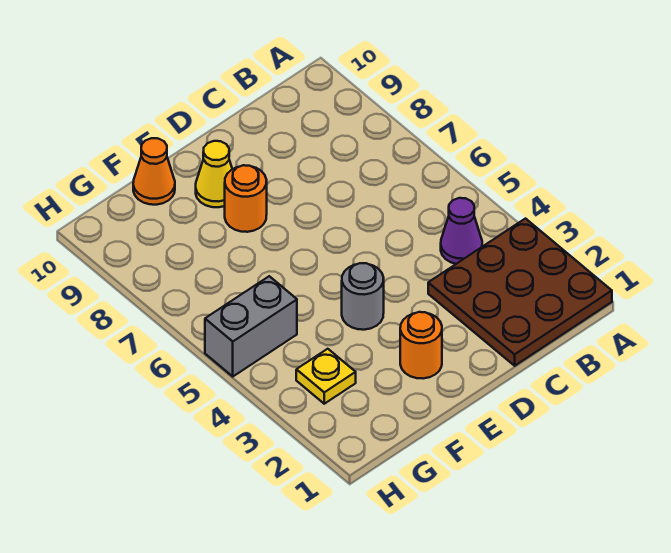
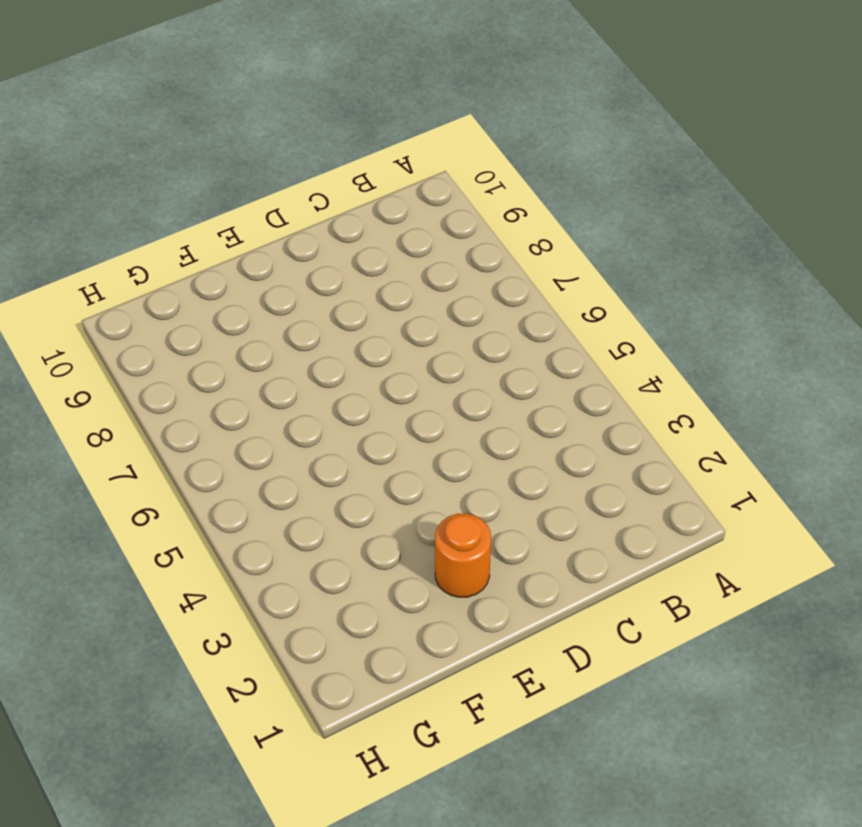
none -> brown 3x3 plate [428,219,612,366]
none -> purple 1x1 cone [441,198,482,264]

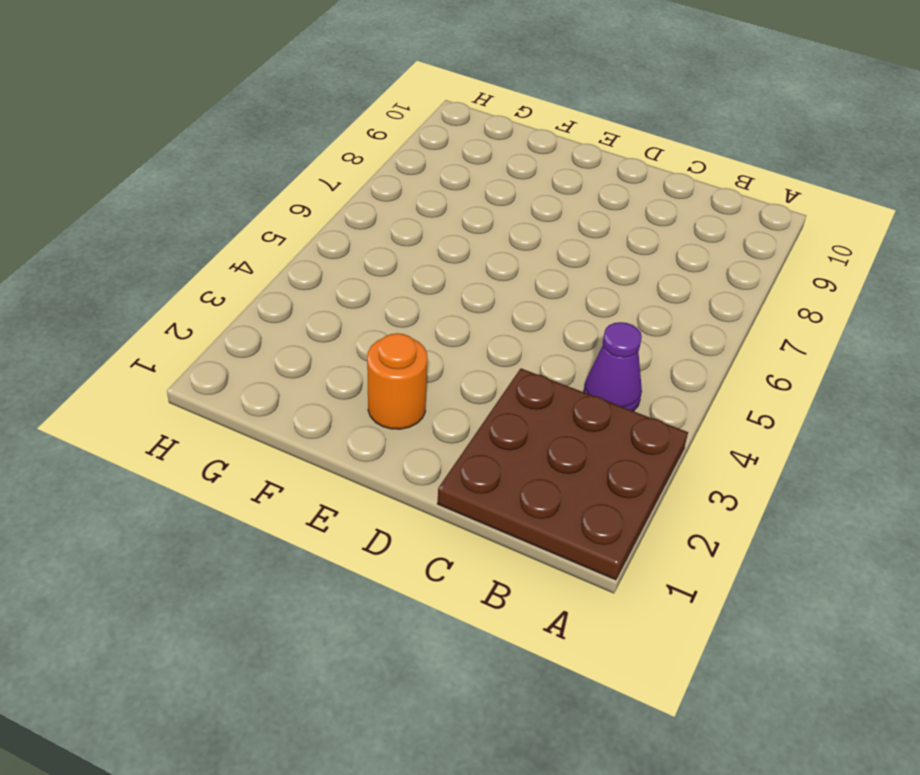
none -> grey 1x1 round brick [342,263,384,330]
none -> orange 1x1 round brick [225,165,267,232]

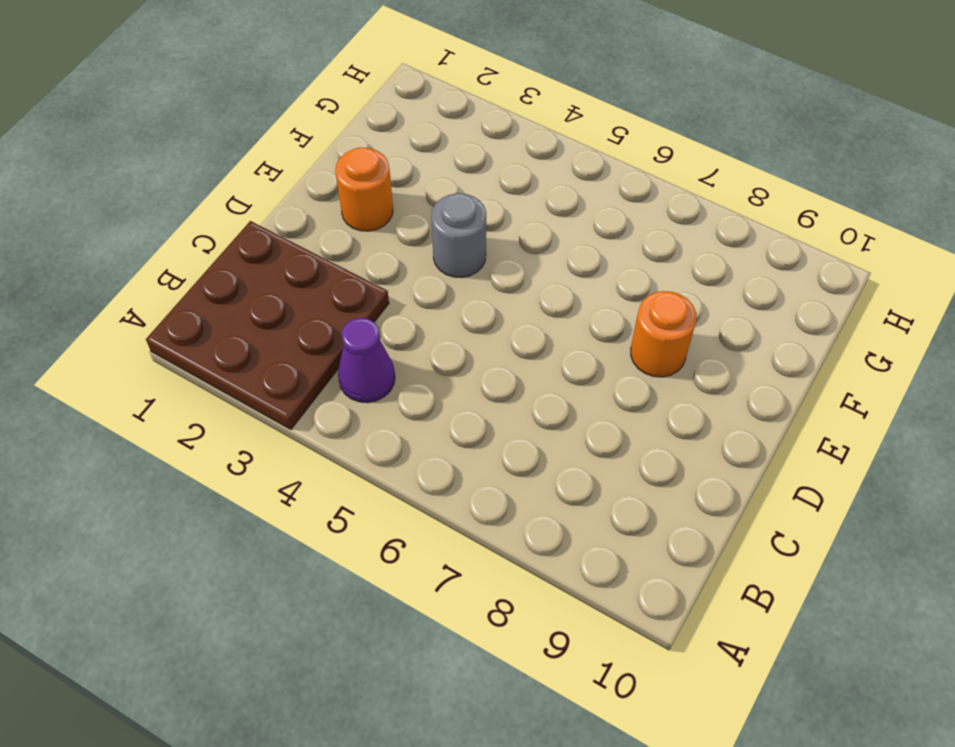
none -> yellow 1x1 cone [196,141,232,207]
none -> orange 1x1 cone [133,138,175,205]

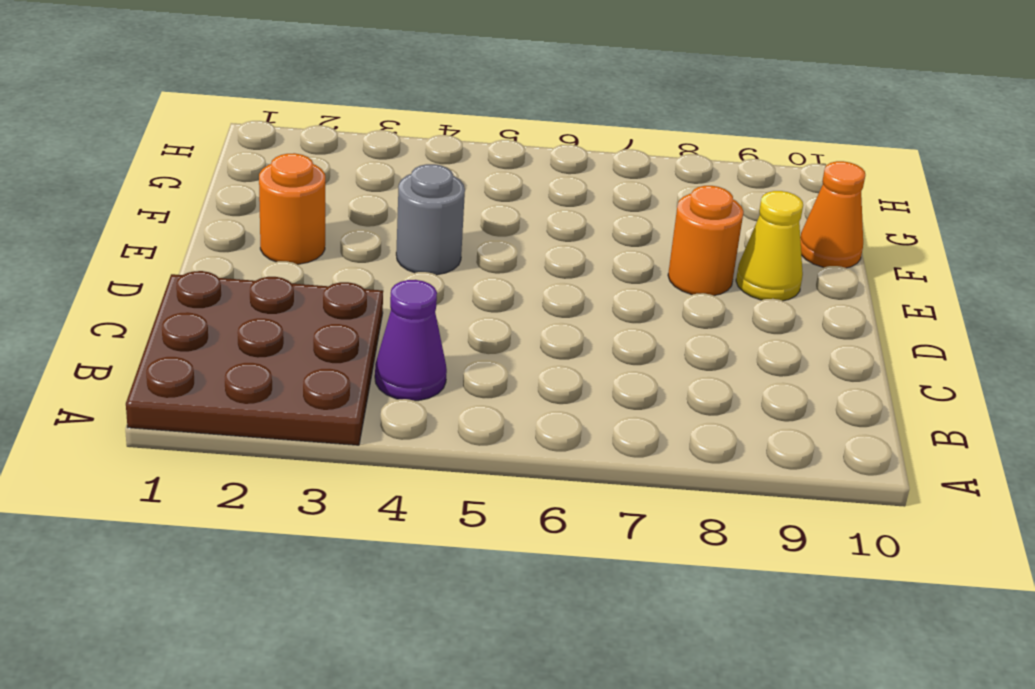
none -> yellow 1x1 plate [296,349,356,404]
none -> grey 1x2 brick [205,276,297,376]

